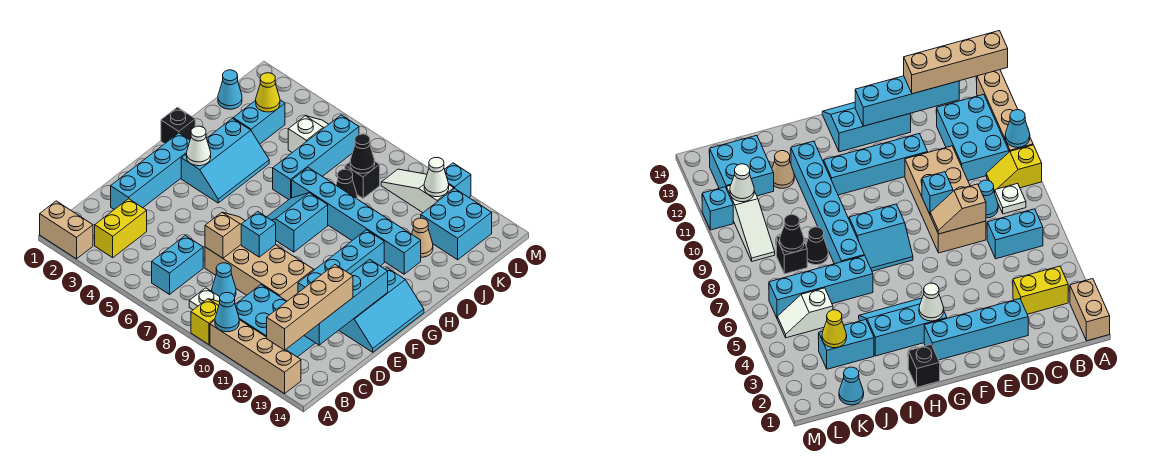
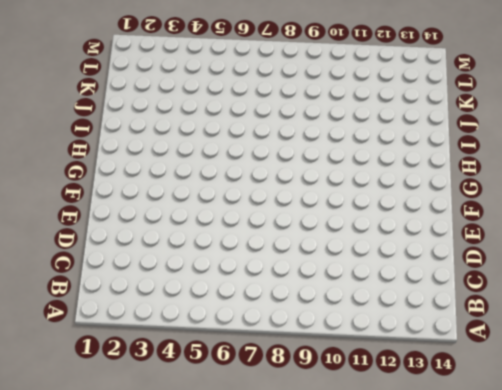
none -> tan 1x2 brick [40,201,93,259]
none -> yellow 1x2 slope [191,299,220,345]
none -> tan 1x4 brick [210,320,301,394]
none -> yellow 1x2 brick [95,199,147,258]

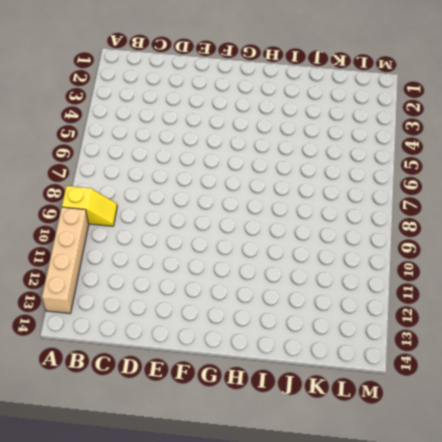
none -> tan 1x2 brick [40,201,93,259]
none -> yellow 1x2 brick [95,199,147,258]
none -> cyan 1x2 brick [152,235,203,294]
none -> white 1x1 plate [189,288,220,310]

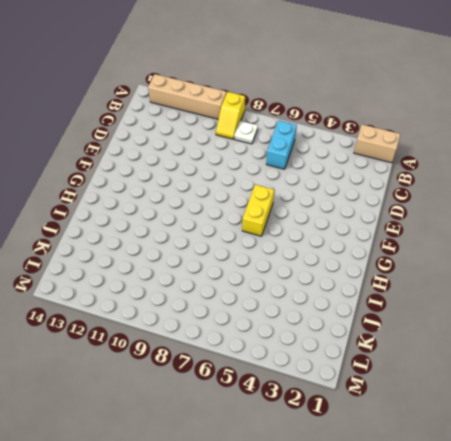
yellow 1x2 brick [242,185,274,236] -> yellow 1x2 brick moved to [95,199,147,258]
none -> cyan 2x3 brick [235,285,315,357]
none -> cyan 1x1 cone [212,263,236,297]
none -> cyan 1x4 brick [111,133,190,210]
none -> tan 2x4 brick [205,245,314,301]

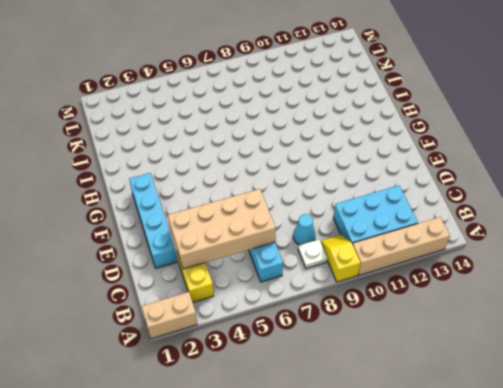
tan 2x4 brick [168,189,276,269] -> tan 2x4 brick moved to [205,245,314,301]
none -> cyan 1x4 brick [298,230,384,293]
none -> cyan 2x3 slope [339,268,424,352]
none -> cyan 2x3 slope [181,119,269,203]
none -> cyan 2x2 slope [267,193,328,252]

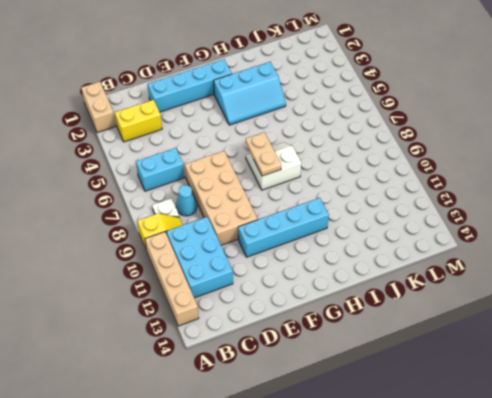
white 2x2 slope [246,142,301,190] -> cyan 2x2 slope [267,193,328,252]
tan 1x2 plate [246,132,281,176] -> none
none -> cyan 2x3 slope [339,268,424,352]
none -> black 1x1 brick [161,107,195,144]
none -> cyan 1x4 brick [273,115,359,200]
none -> cyan 1x6 brick [292,168,421,274]

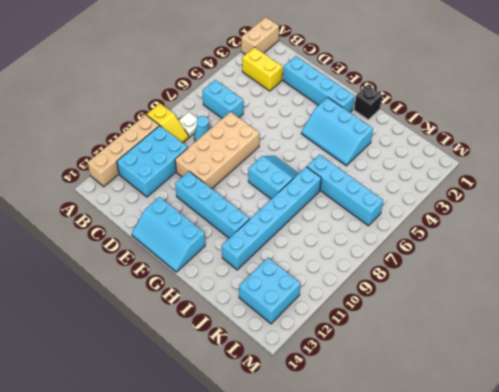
none -> cyan 1x2 brick [233,100,285,144]
none -> black 1x1 cone [336,169,357,199]
none -> tan 1x1 cone [412,218,433,257]
none -> cyan 1x1 cone [218,70,242,109]

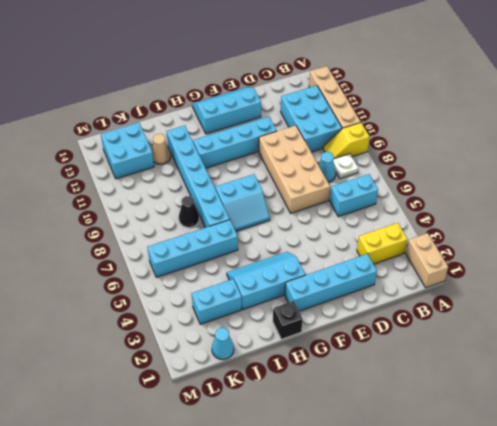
none -> white 1x2 slope [288,116,329,152]
none -> black 1x1 brick [345,161,380,198]
none -> white 1x3 slope [381,169,454,213]
none -> cyan 1x1 brick [444,163,471,197]

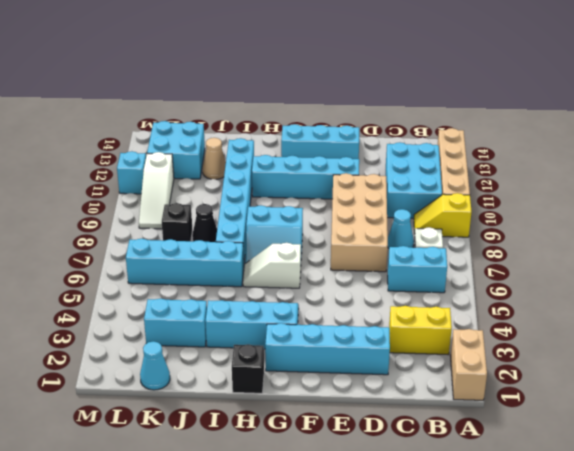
white 1x2 slope [243,243,301,288] -> white 1x2 slope moved to [288,116,329,152]
none -> cyan 1x1 cone [215,293,239,332]
none -> cyan 1x4 brick [304,259,388,345]
none -> tan 1x2 slope [205,212,245,258]
none -> cyan 1x1 brick [241,212,276,257]

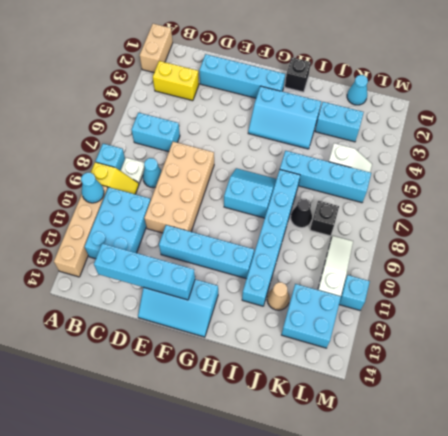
cyan 1x1 brick [96,144,125,171] -> cyan 1x1 brick moved to [241,212,276,257]
none -> tan 1x2 slope [205,212,245,258]
none -> white 1x1 cone [186,126,211,166]
none -> yellow 1x1 cone [256,73,280,112]
none -> black 1x1 cone [350,134,375,173]

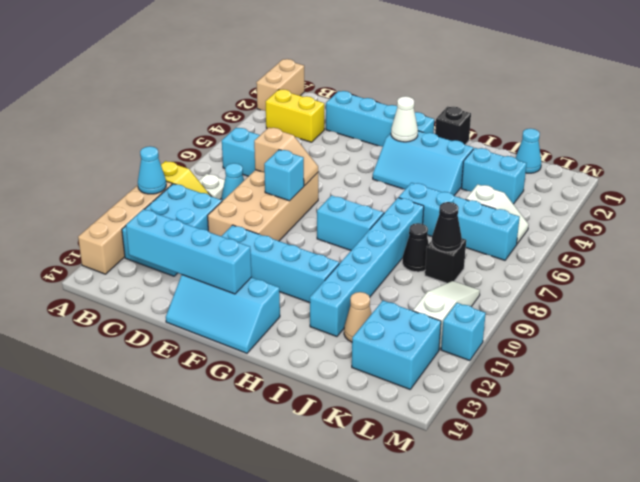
none -> yellow 1x1 cone [256,73,280,112]
none -> white 1x1 cone [424,157,449,197]
none -> tan 1x4 brick [267,265,353,350]

